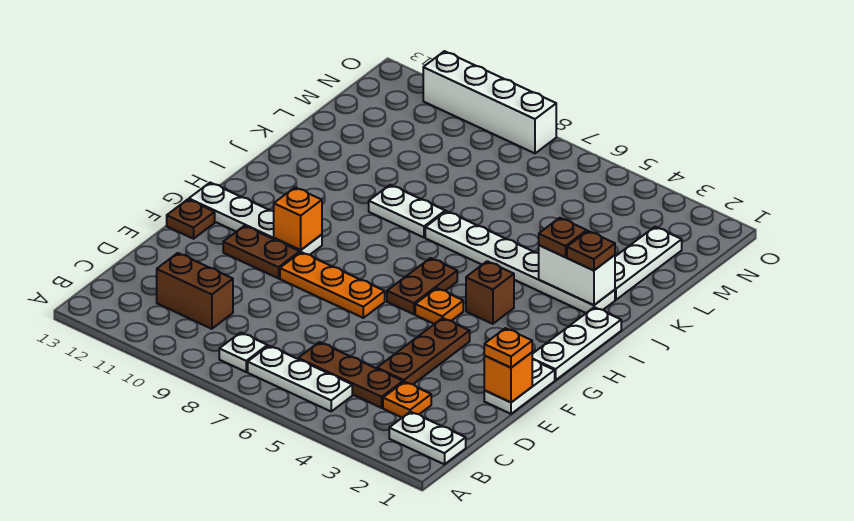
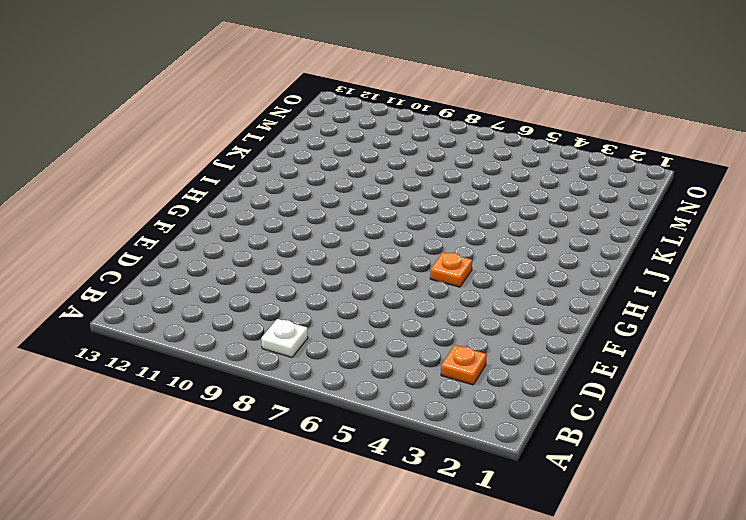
none -> white 1x2 plate [389,412,466,464]
none -> white 1x3 plate [248,346,352,411]
none -> brown 1x3 plate [298,342,403,408]

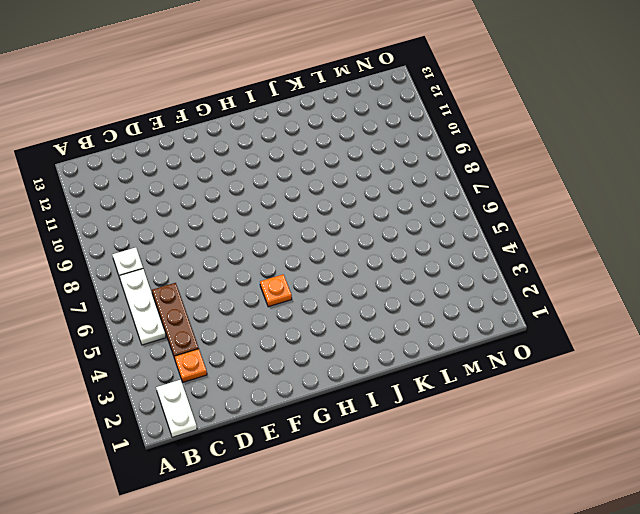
none -> brown 1x2 brick [157,253,233,329]
none -> brown 1x3 plate [377,318,470,384]
none -> white 1x2 plate [484,359,555,414]

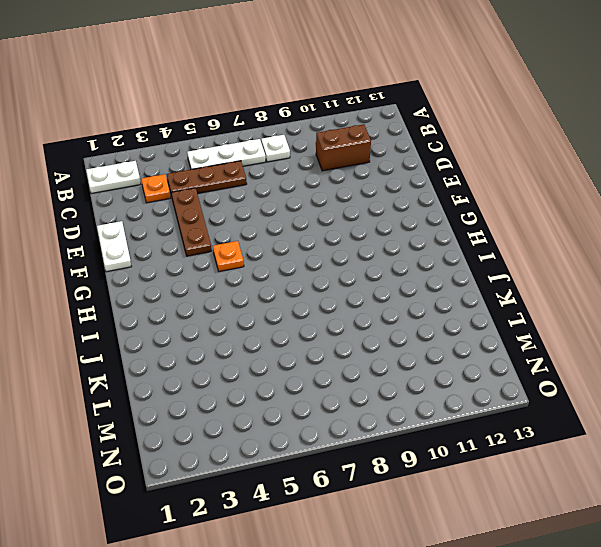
none -> orange 1x3 plate [280,252,385,318]
none -> brown 1x2 plate [223,226,300,278]
none -> brown 1x1 plate [167,199,215,239]

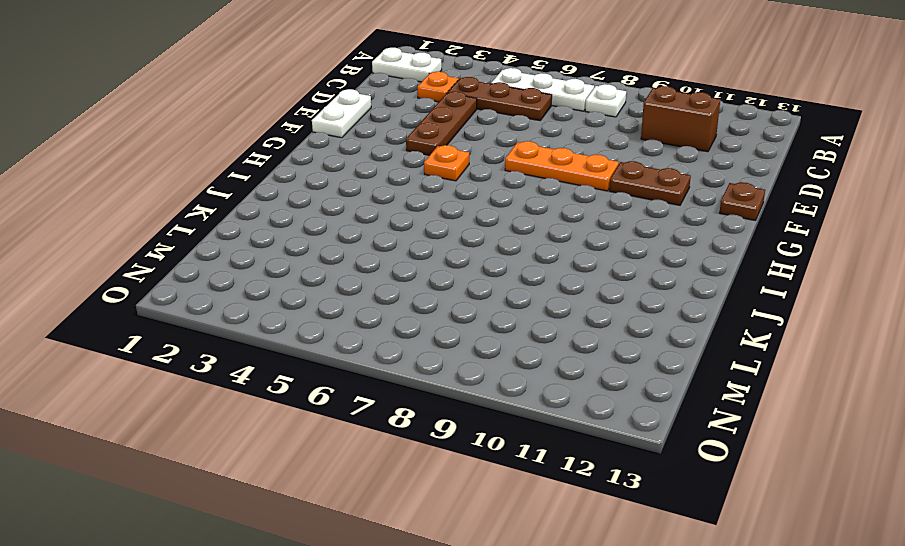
none -> white 1x3 plate [532,307,621,380]
none -> brown 1x2 plate [387,258,457,314]
none -> white 1x4 plate [189,183,322,255]

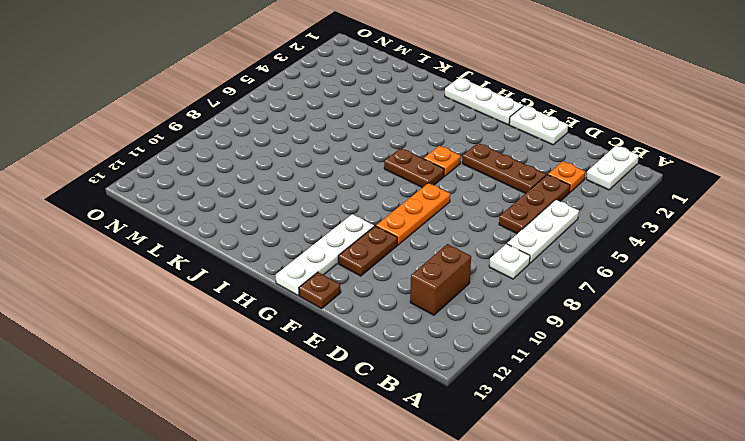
none -> brown 1x1 brick [466,261,514,324]
none -> white 1x6 plate [425,211,615,313]
none -> white 1x2 plate [369,185,445,237]

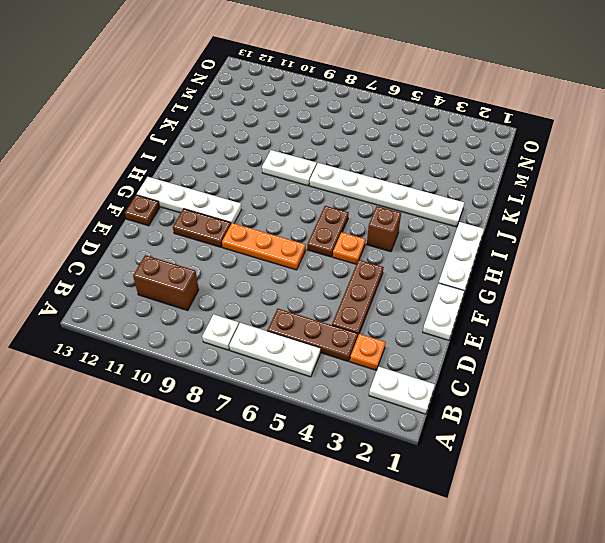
none -> white 1x3 plate [615,227,682,300]
none -> white 1x4 brick [423,51,556,153]
none -> orange 1x1 brick [484,352,532,402]

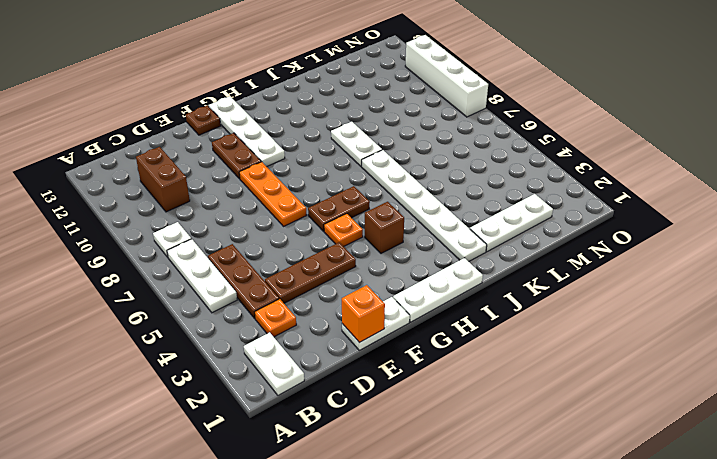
none -> orange 1x1 brick [274,187,322,250]
none -> white 1x2 brick [539,245,615,305]
none -> orange 1x1 plate [484,328,532,368]

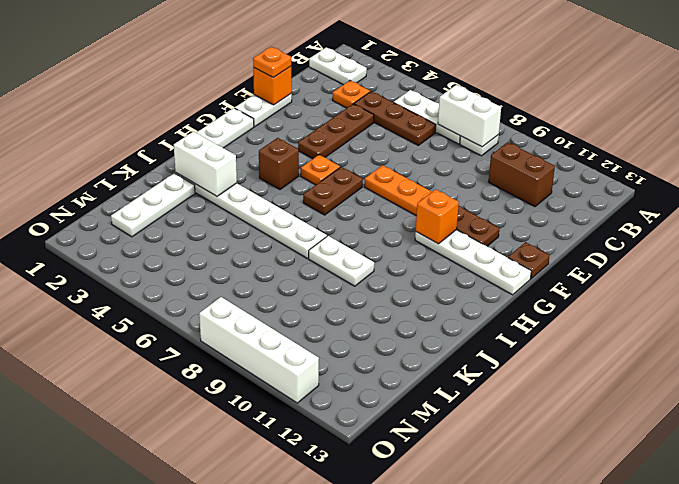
white 1x2 brick [438,85,501,147] -> none
none -> brown 1x1 plate [567,231,615,270]
none -> brown 1x1 plate [539,218,587,257]

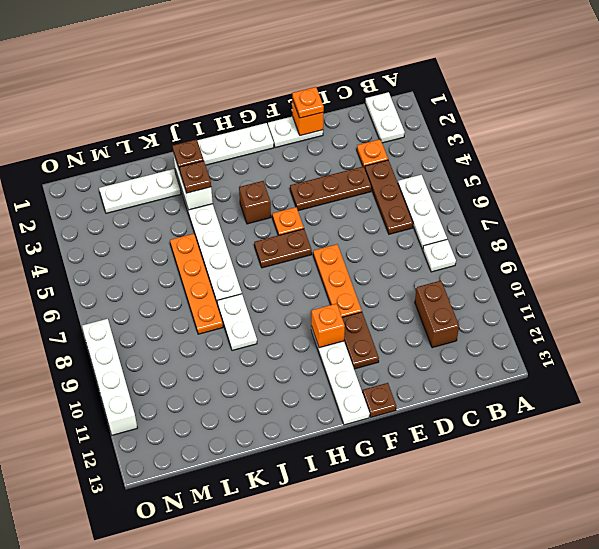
orange 1x4 plate [170,234,223,334] -> none

